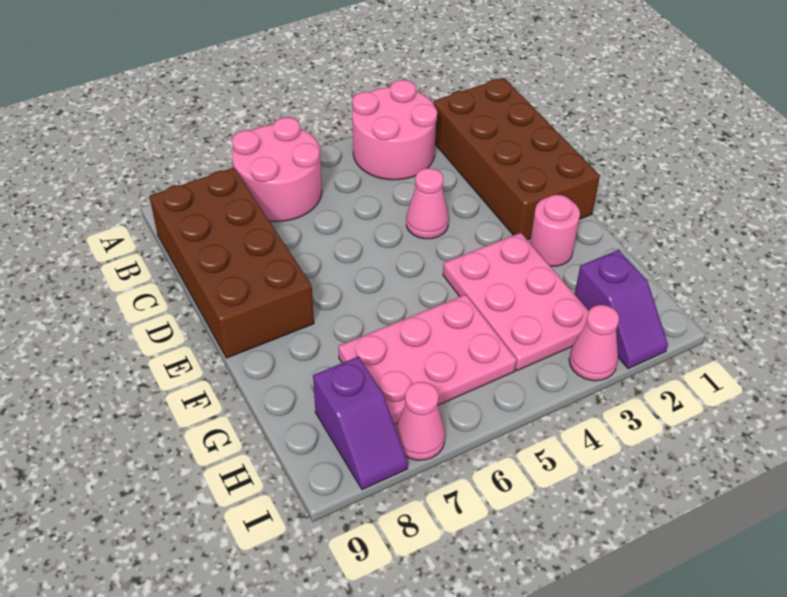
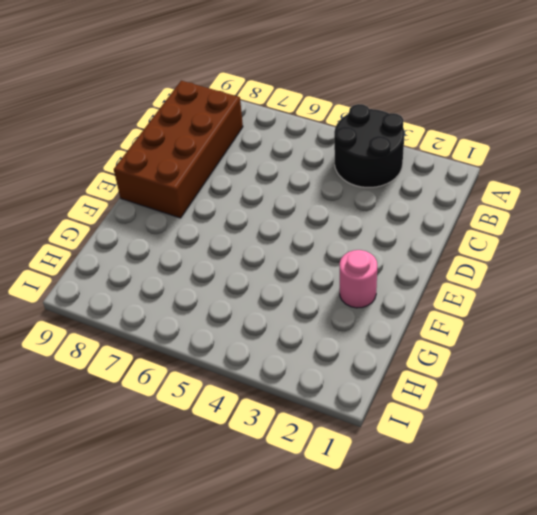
black 2x2 round brick [334,104,404,187] -> pink 2x2 round brick [352,80,437,180]
none -> pink 2x2 round brick [232,117,322,221]
none -> brown 2x4 brick [433,78,600,240]
none -> pink 1x1 cone [406,168,449,239]

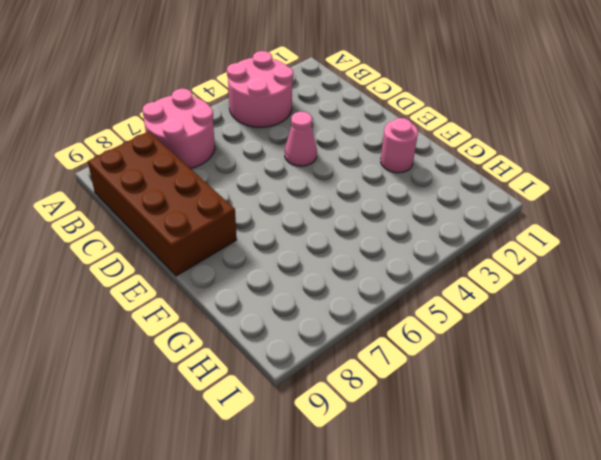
none -> brown 2x4 brick [433,78,600,240]
none -> pink 2x3 plate [443,233,589,371]
none -> pink 2x3 plate [338,294,517,424]

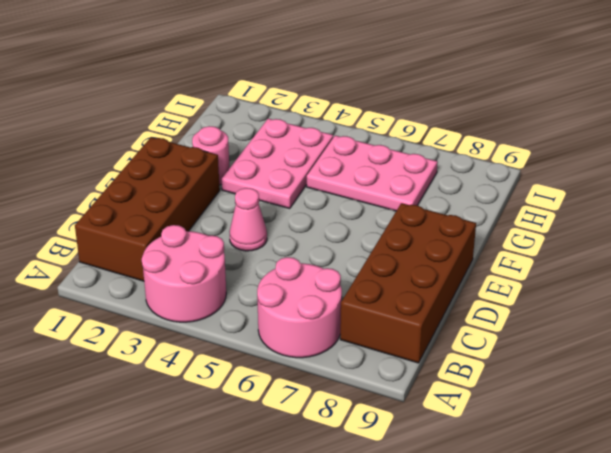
none -> purple 1x2 slope [575,250,668,369]
none -> purple 1x2 slope [313,356,408,490]
none -> pink 1x1 cone [569,305,619,381]

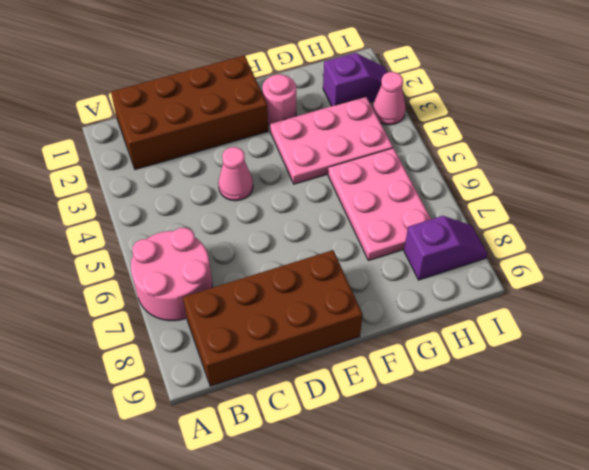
none -> pink 2x2 round brick [352,80,437,180]
none -> pink 1x1 cone [396,382,445,460]

